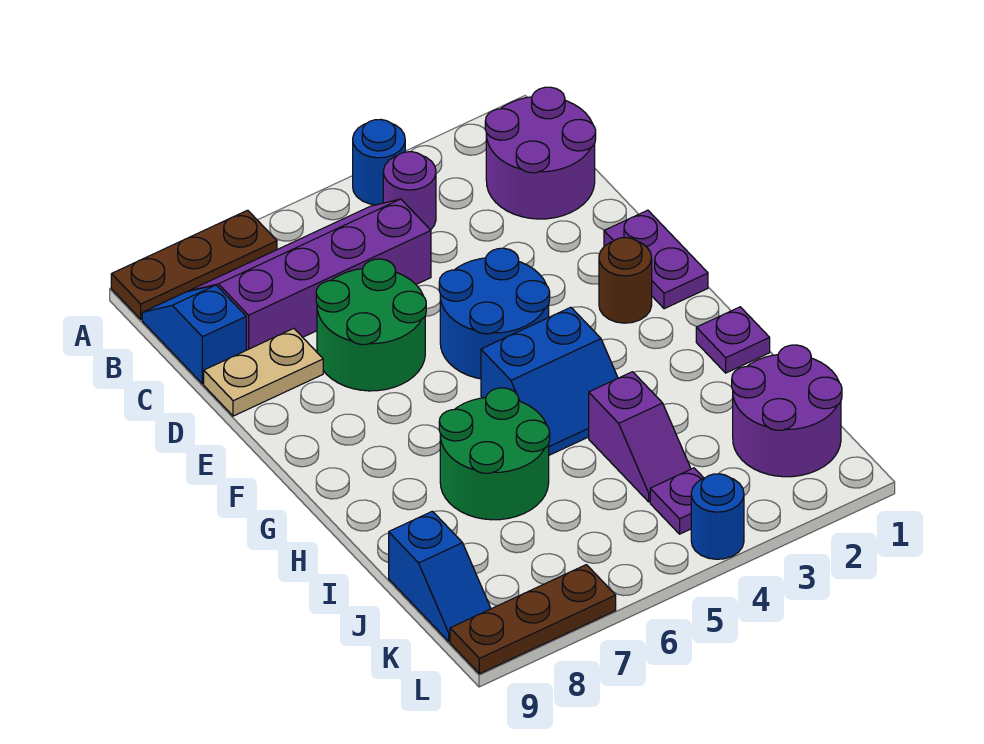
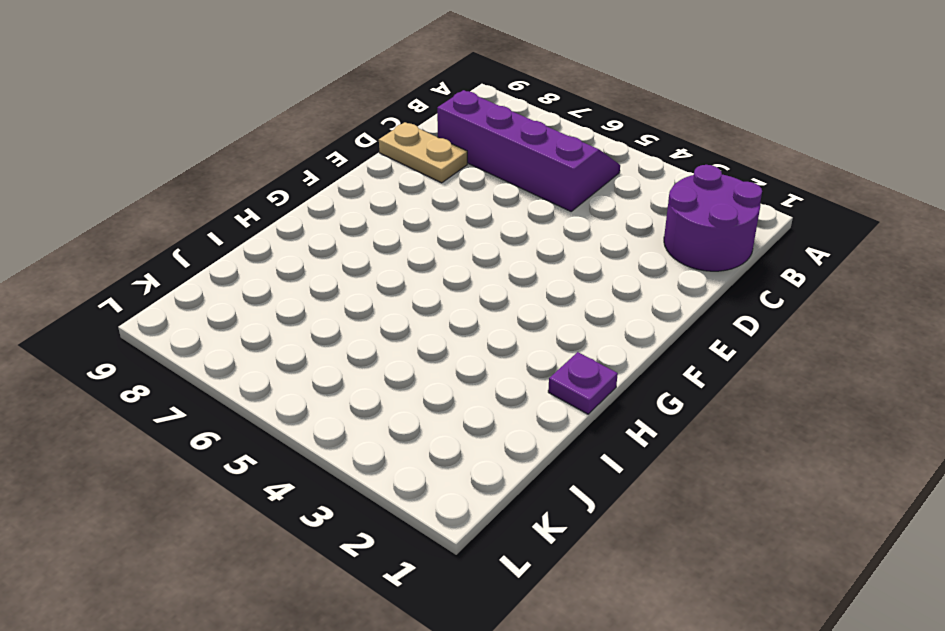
none -> blue 1x1 round brick [353,119,405,205]
none -> brown 1x3 plate [111,210,277,319]
none -> purple 1x1 round brick [383,152,436,230]

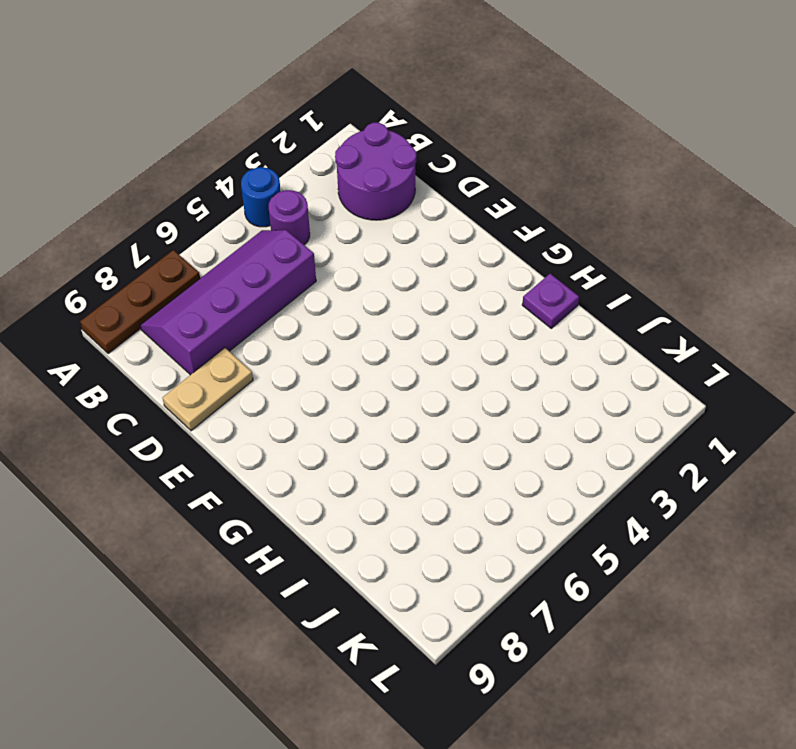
none -> blue 1x2 slope [142,285,246,384]
none -> green 2x2 round brick [316,259,426,391]
none -> purple 1x2 plate [604,210,708,309]

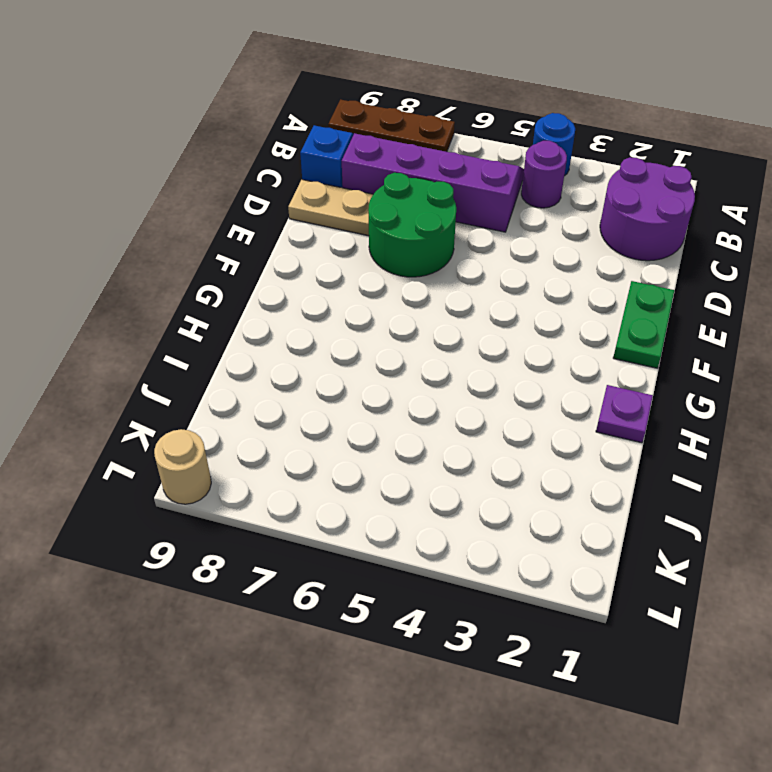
green 1x2 plate [613,281,675,368] -> purple 1x2 plate [604,210,708,309]
tan 1x1 round brick [154,429,211,504] -> brown 1x3 plate [450,565,616,674]
none -> blue 2x2 round brick [439,248,550,379]
none -> brown 1x1 round brick [599,238,652,323]
none -> blue 2x2 slope [481,307,618,455]

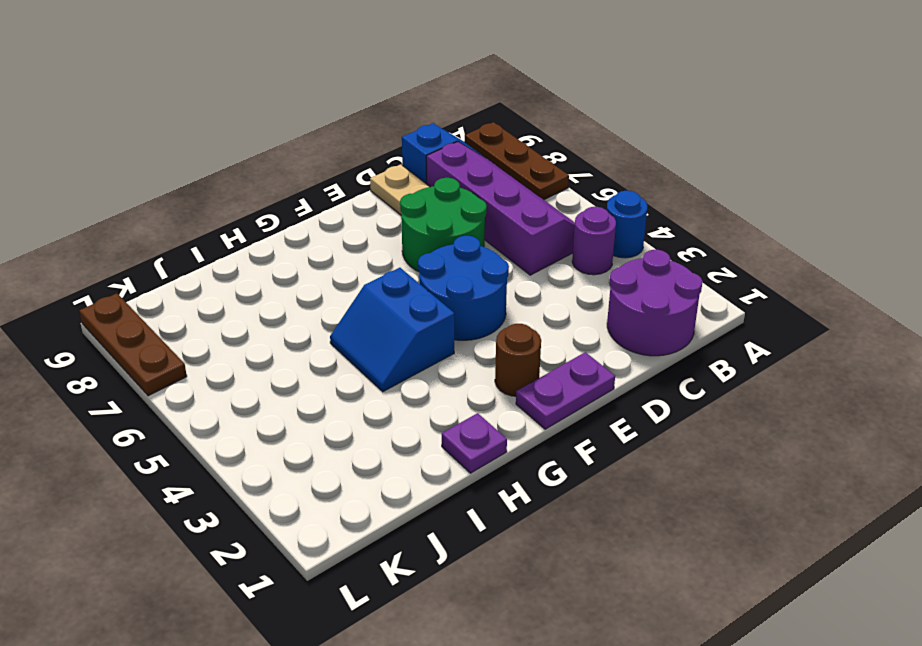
none -> green 2x2 round brick [439,388,550,520]
none -> purple 1x2 slope [589,372,691,502]
none -> purple 2x2 round brick [732,345,842,477]

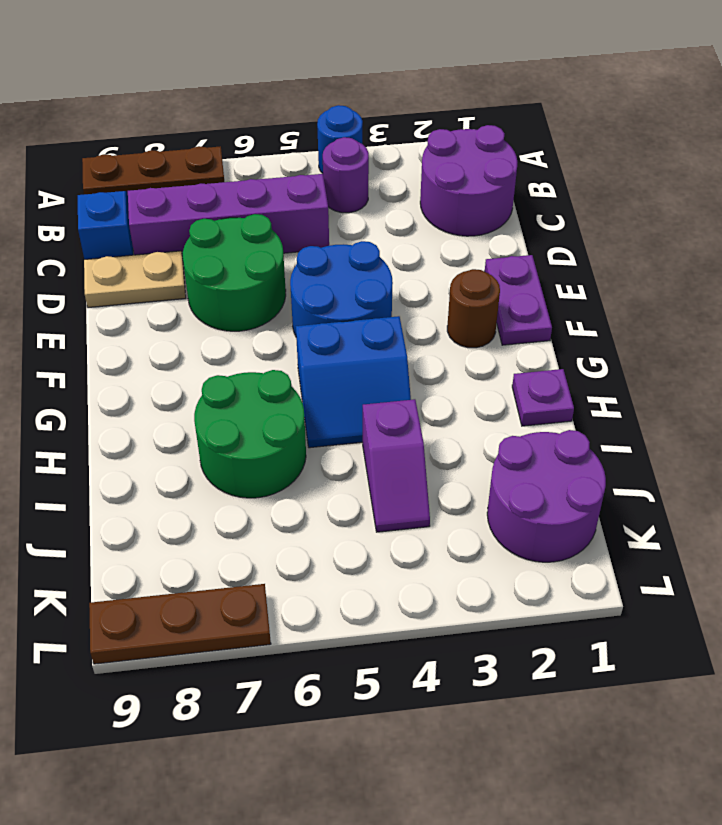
none -> blue 1x2 slope [389,511,491,641]
none -> purple 1x1 plate [650,468,703,534]
none -> blue 1x1 round brick [691,474,744,559]

